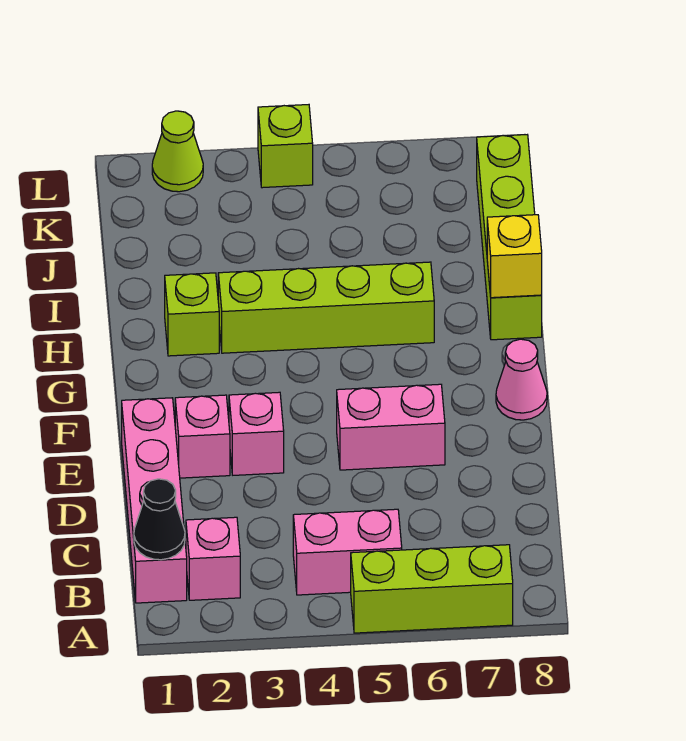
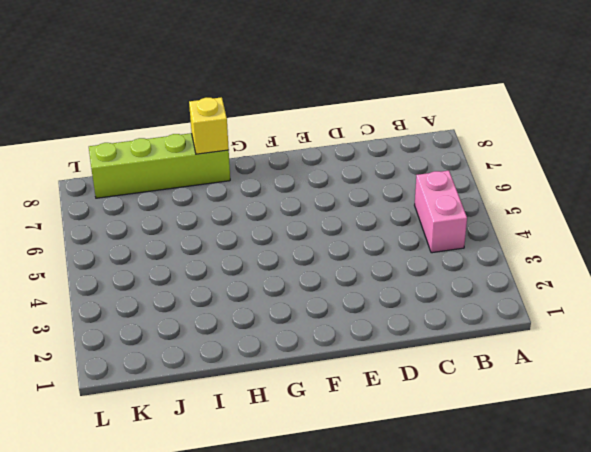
none -> lime 1x3 brick [351,545,513,633]
none -> pink 1x4 brick [122,398,187,603]
none -> pink 1x1 brick [186,517,240,600]

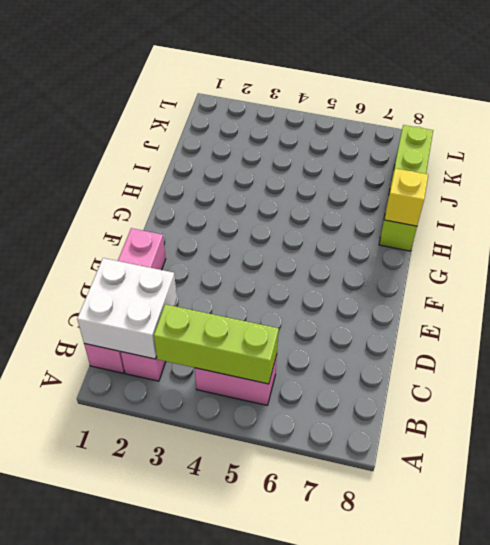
white 2x2 brick [77,258,177,359] -> black 1x1 cone [134,479,185,560]
lime 1x3 brick [154,304,279,384] -> lime 1x3 brick moved to [351,545,513,633]
none -> pink 1x1 brick [175,395,230,478]
none -> pink 1x1 brick [229,392,284,475]
none -> pink 1x2 brick [337,384,445,470]

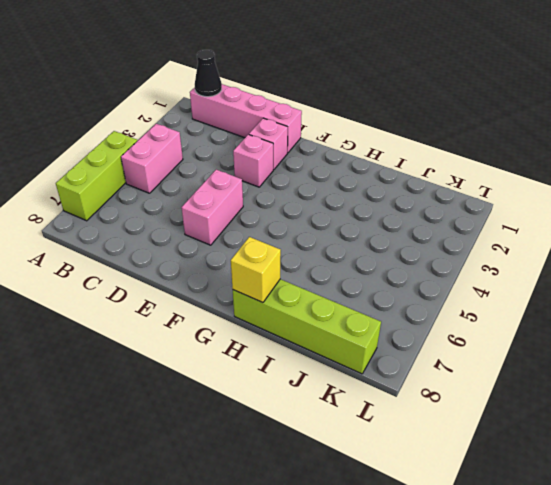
none -> pink 1x1 brick [186,517,240,600]
none -> pink 1x1 cone [496,339,547,420]
none -> lime 1x1 brick [165,273,219,356]

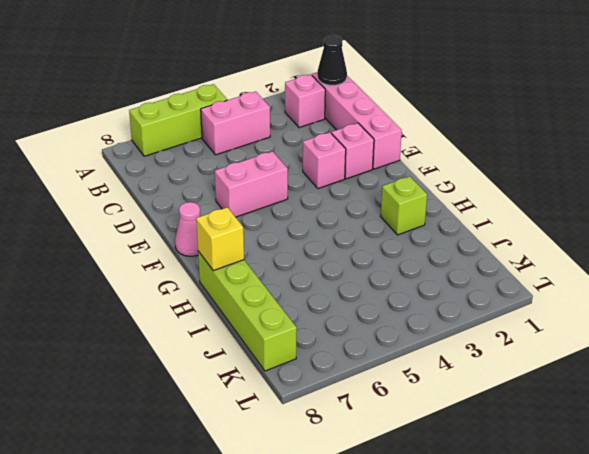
none -> lime 1x4 brick [218,262,434,353]
none -> lime 1x1 cone [152,111,203,192]
none -> lime 1x1 brick [258,105,313,188]

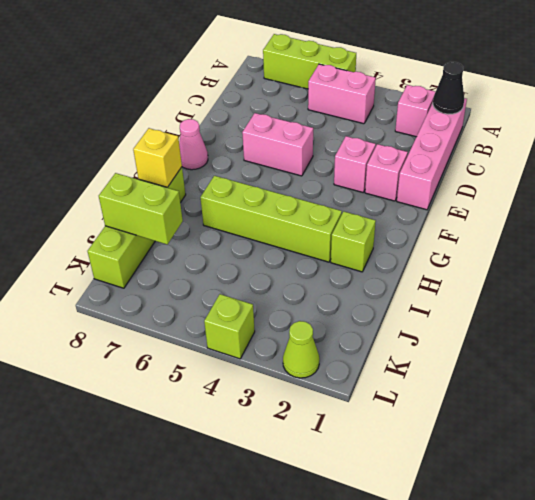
lime 1x2 brick [99,173,183,245] -> none

